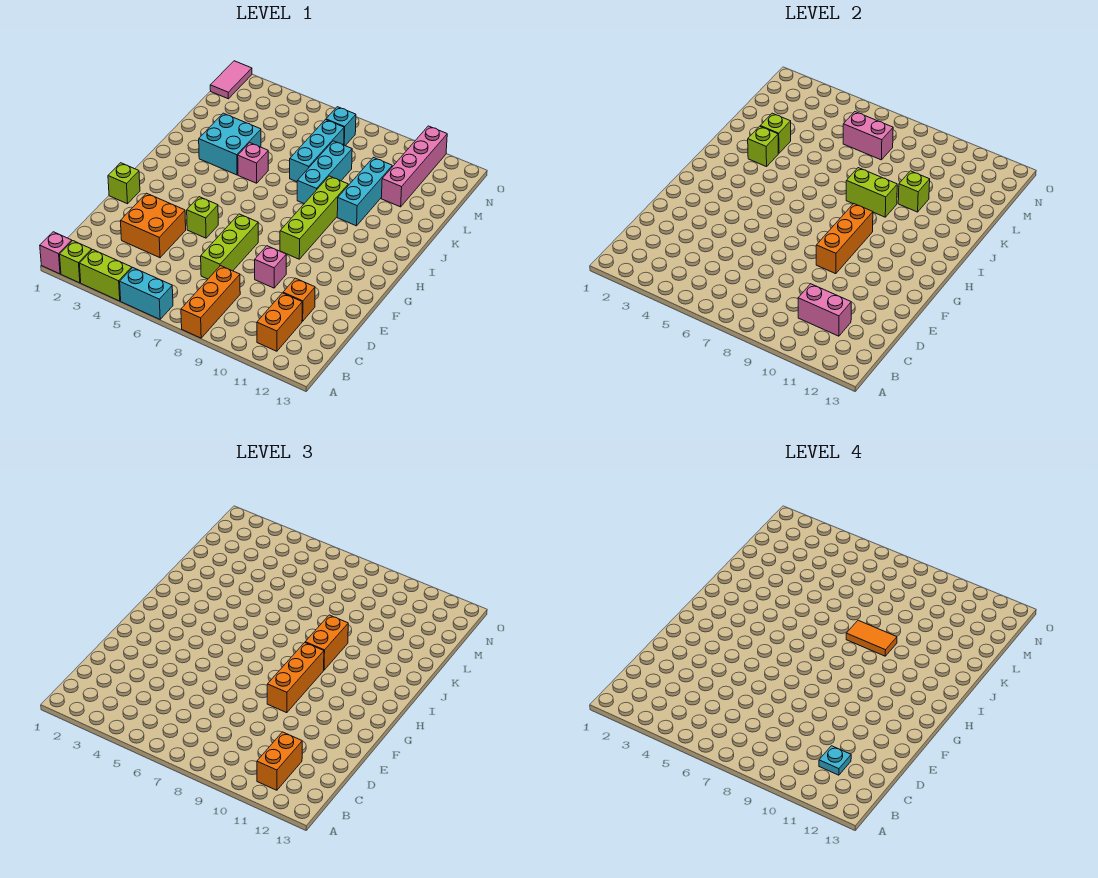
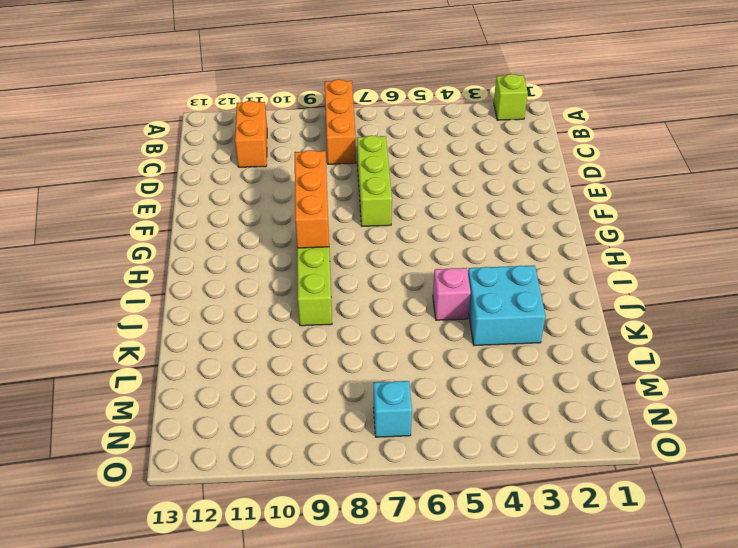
none -> pink 1x1 brick [40,232,72,274]
none -> lime 1x2 brick [79,250,132,301]
none -> cyan 1x2 brick [120,268,173,319]
none -> orange 2x2 brick [120,193,186,258]

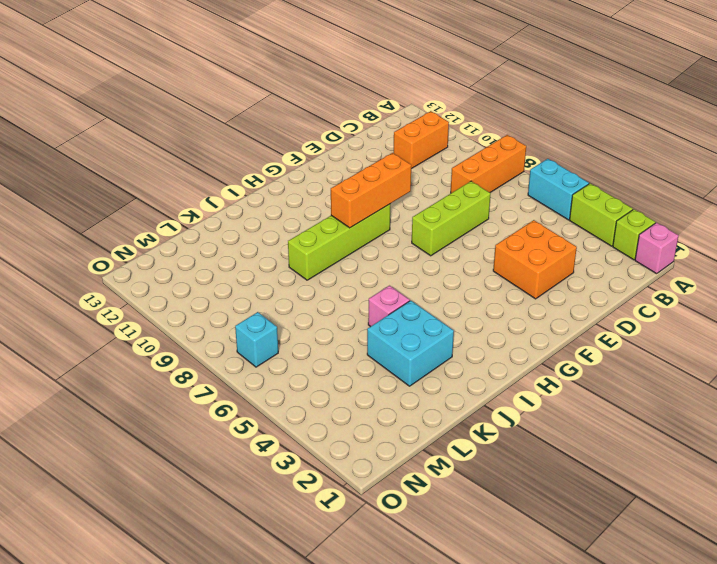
none -> orange 1x1 brick [283,278,315,321]
none -> pink 1x1 brick [255,246,286,288]
none -> lime 1x1 brick [108,163,140,204]
none -> lime 1x1 brick [187,197,218,238]

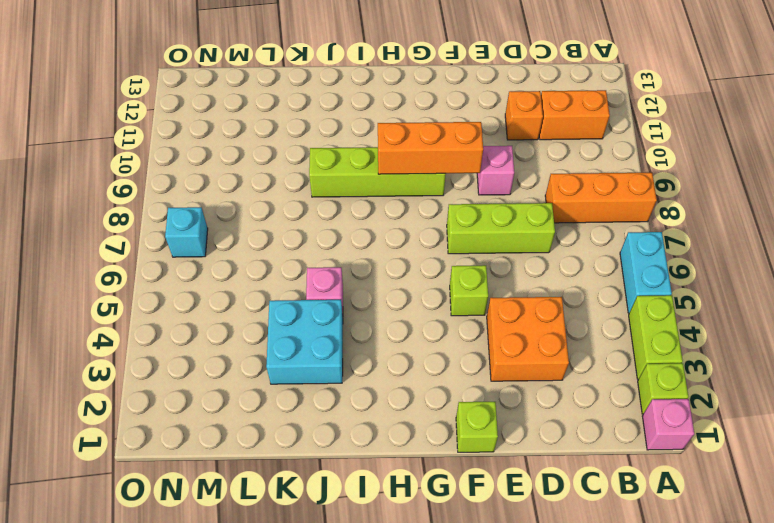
none -> cyan 1x3 brick [297,141,352,204]
none -> cyan 1x3 brick [337,157,392,226]
none -> cyan 1x3 brick [290,120,344,182]
none -> pink 1x4 brick [381,126,447,207]

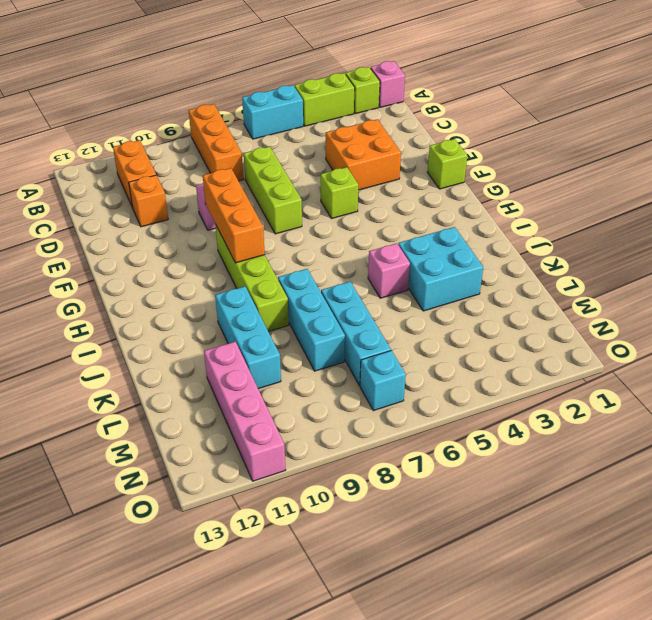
none -> pink 1x2 tile [210,61,252,99]
none -> pink 1x2 brick [798,284,851,336]
none -> lime 1x1 brick [748,126,778,167]
none -> lime 1x2 brick [846,168,897,217]

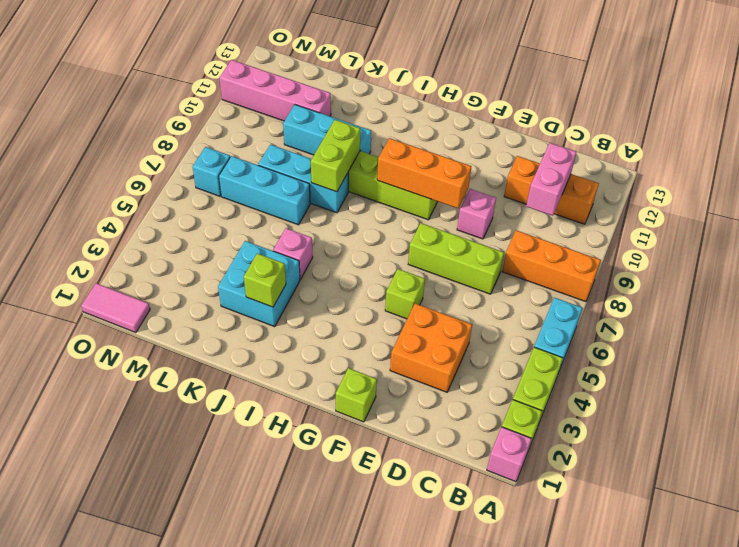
none -> lime 1x1 brick [760,113,791,153]
none -> lime 1x1 brick [898,171,930,212]
none -> pink 1x2 brick [843,112,893,160]
none -> orange 1x2 brick [257,732,302,790]

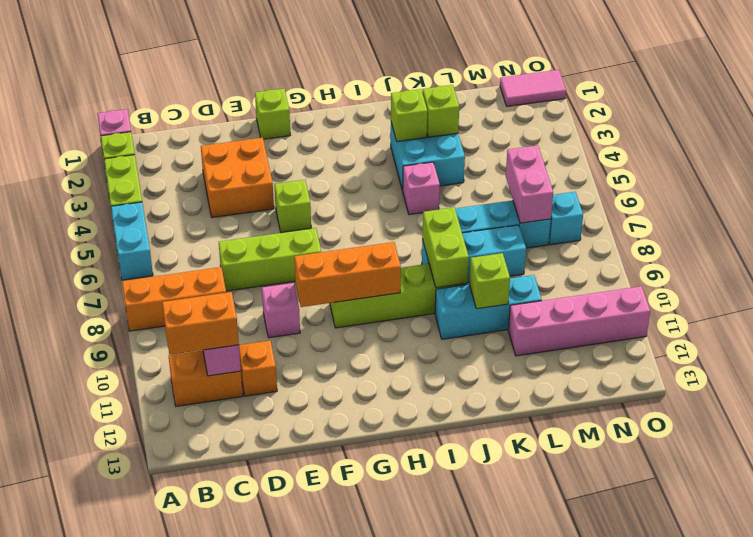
none -> orange 1x3 brick [267,643,324,713]
none -> orange 1x2 brick [305,615,348,670]
none -> cyan 1x1 plate [819,746,851,775]
none -> orange 1x2 tile [846,620,897,656]

